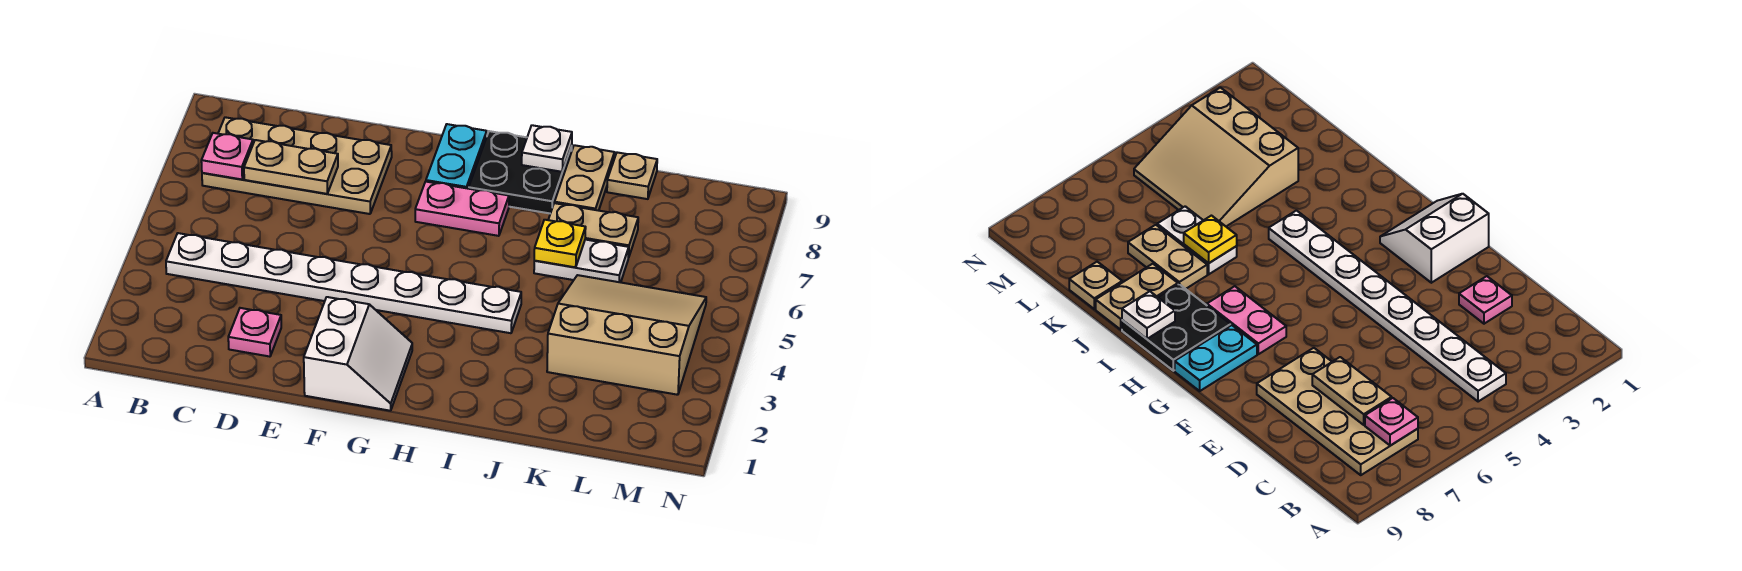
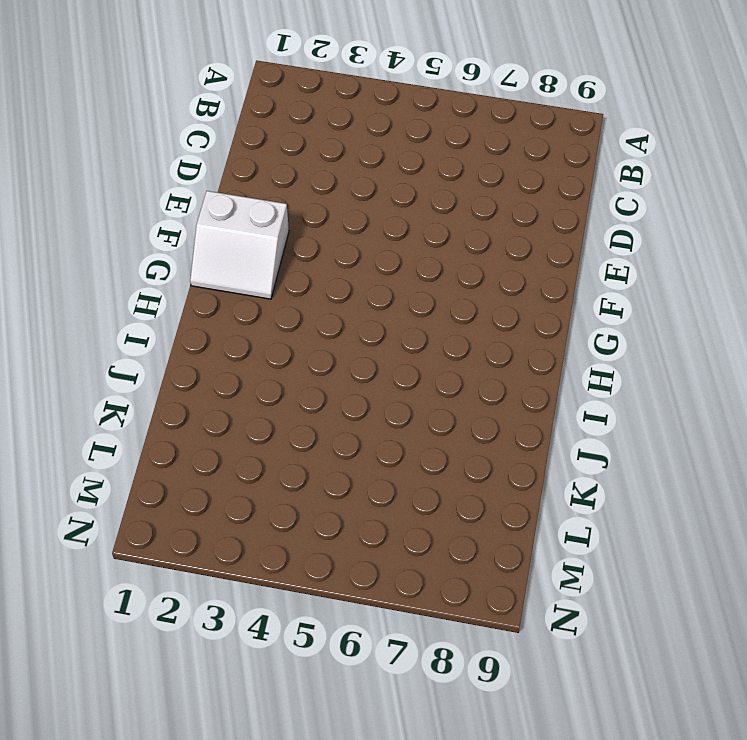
none -> white 1x8 plate [166,233,521,333]
none -> tan 2x4 plate [202,117,392,214]
none -> pink 1x1 plate [228,308,281,357]

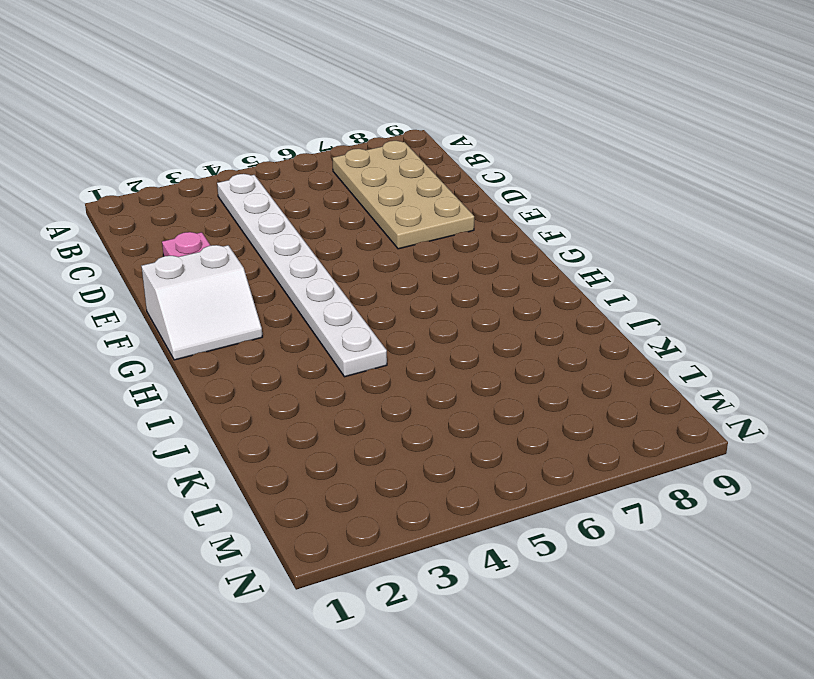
none -> pink 1x2 plate [415,182,509,236]
none -> cyan 1x2 plate [426,124,487,189]
none -> black 2x2 plate [469,131,572,214]

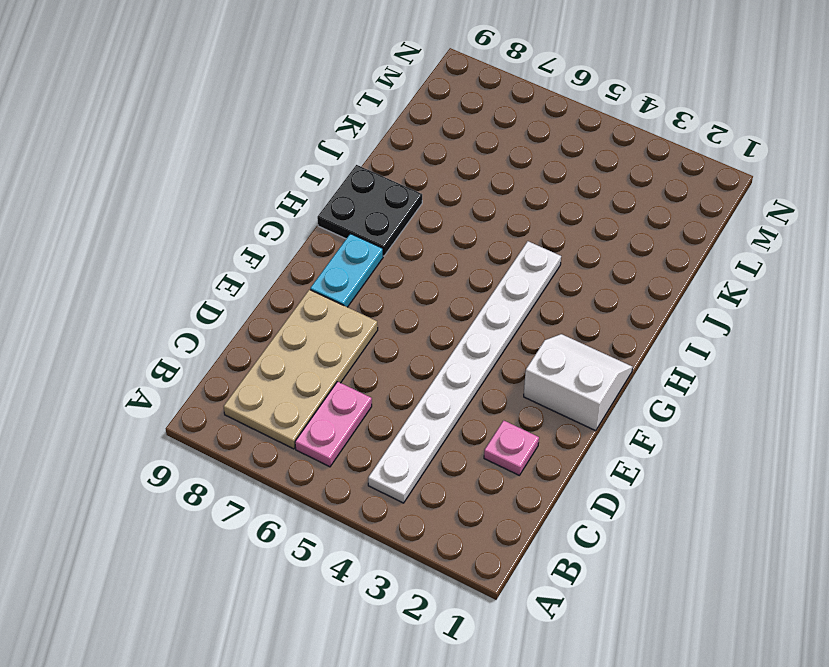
pink 1x2 plate [295,382,372,467] -> pink 1x2 plate moved to [415,182,509,236]
cyan 1x2 plate [310,234,383,307] -> cyan 1x2 plate turned to [426,124,487,189]
none -> white 1x2 plate [534,240,629,282]
none -> tan 1x2 plate [548,203,638,258]
none -> tan 1x2 plate [555,145,614,211]

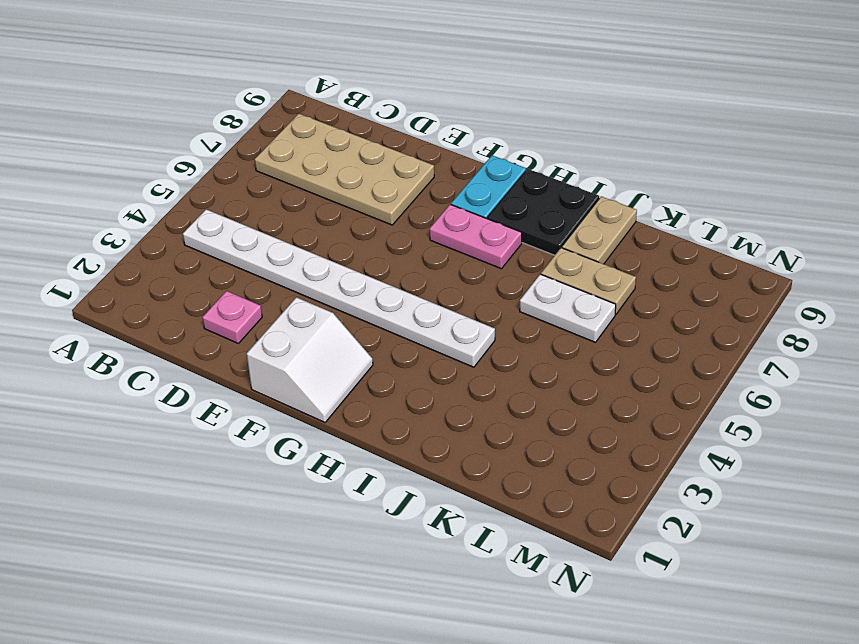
none -> tan 3x3 slope [547,275,706,395]
none -> tan 1x1 plate [607,152,657,199]
none -> pink 1x1 plate [201,133,253,179]

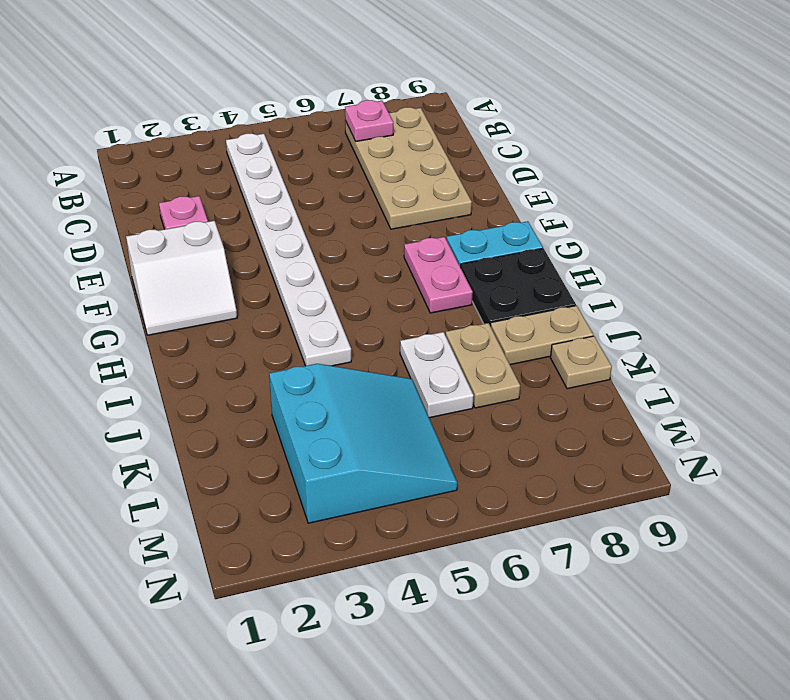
cyan 3x3 slope [269,364,457,523] -> tan 3x3 slope [547,275,706,395]
none -> tan 1x2 plate [244,140,338,194]
none -> white 1x1 plate [522,125,572,172]
none -> yellow 1x1 plate [534,220,586,267]

